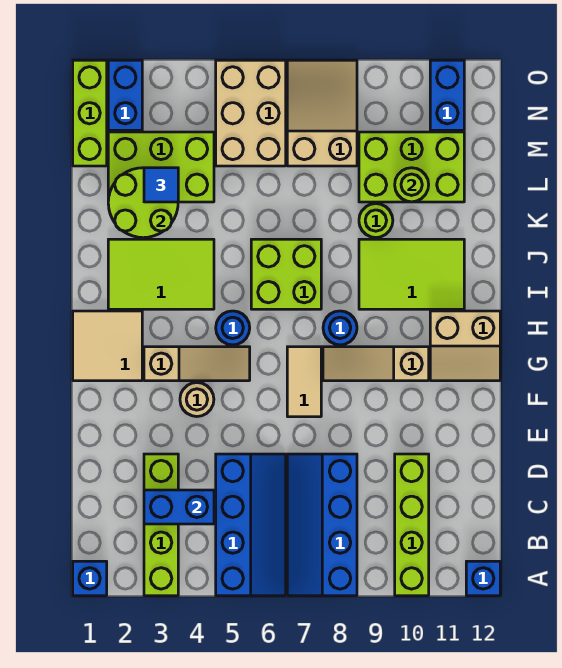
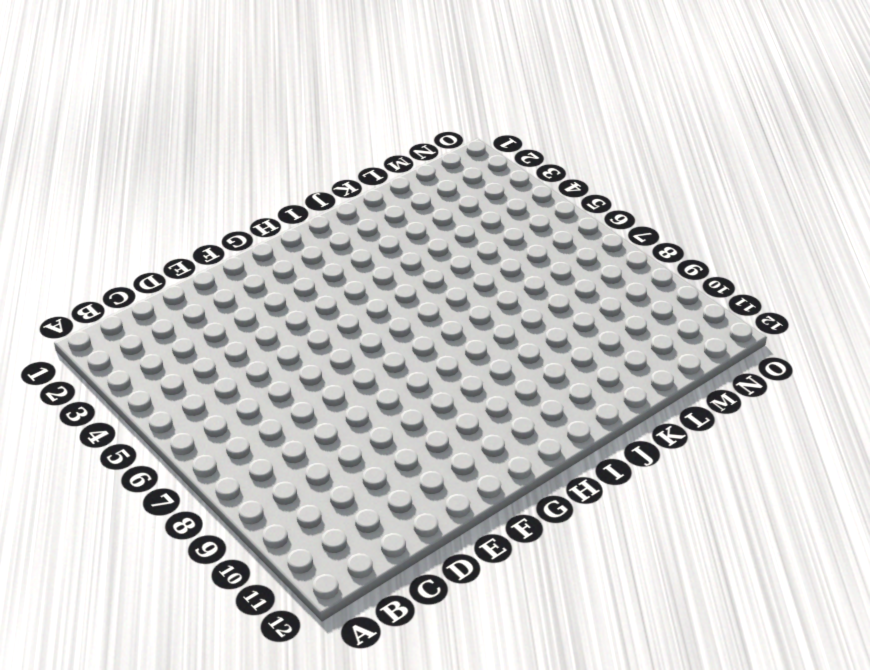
none -> blue 1x1 brick [73,561,107,596]
none -> lime 1x4 brick [144,454,178,596]
none -> blue 2x4 slope [216,454,286,596]

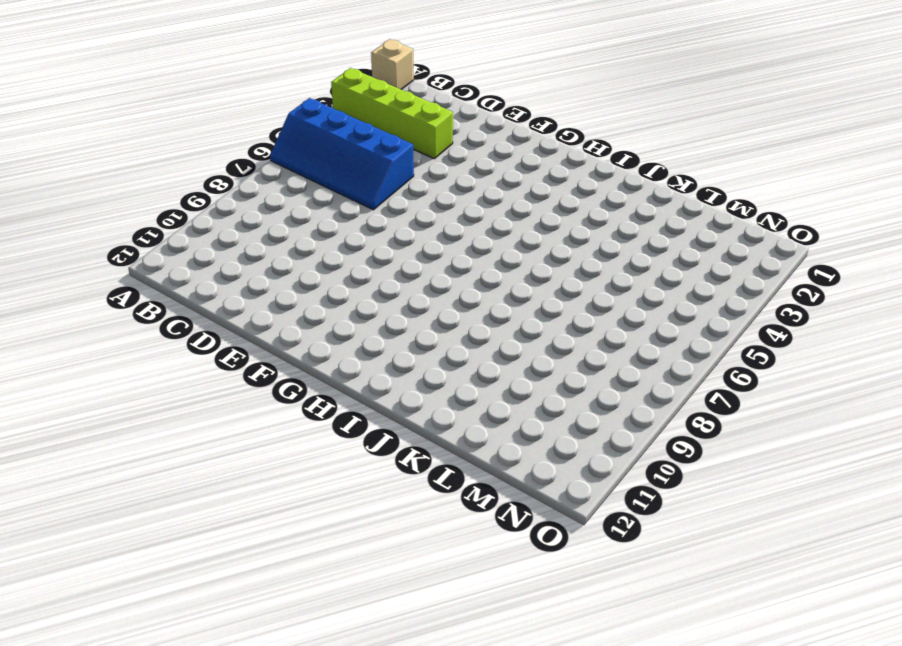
tan 1x1 brick [371,39,414,90] -> blue 1x1 brick [73,561,107,596]
none -> blue 2x4 slope [287,454,357,596]
none -> lime 1x4 brick [395,454,429,596]
none -> blue 1x1 brick [466,561,500,596]

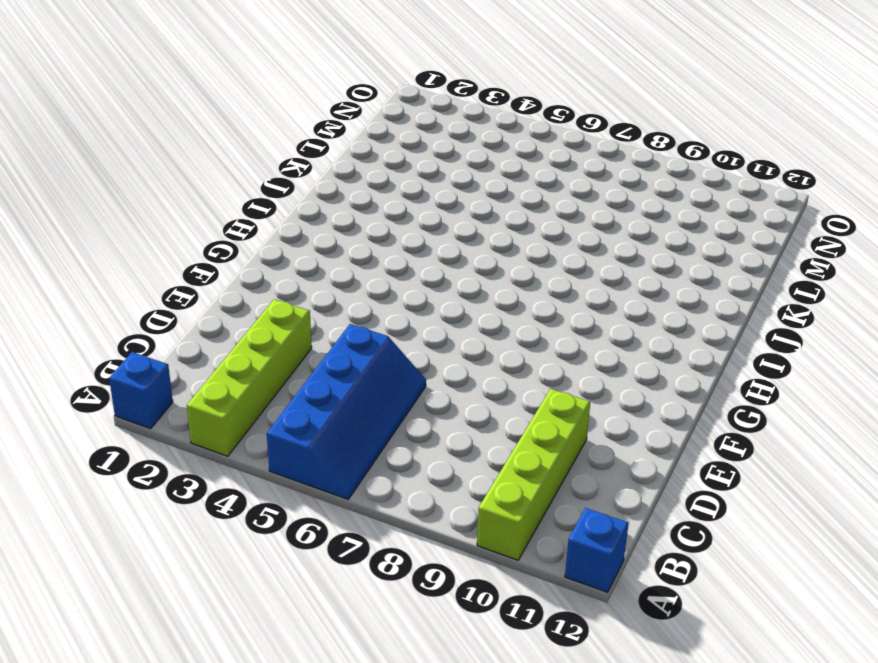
none -> blue 2x4 slope [287,454,357,596]
none -> tan 1x1 round brick [180,383,214,417]
none -> tan 1x2 tile [287,347,321,417]

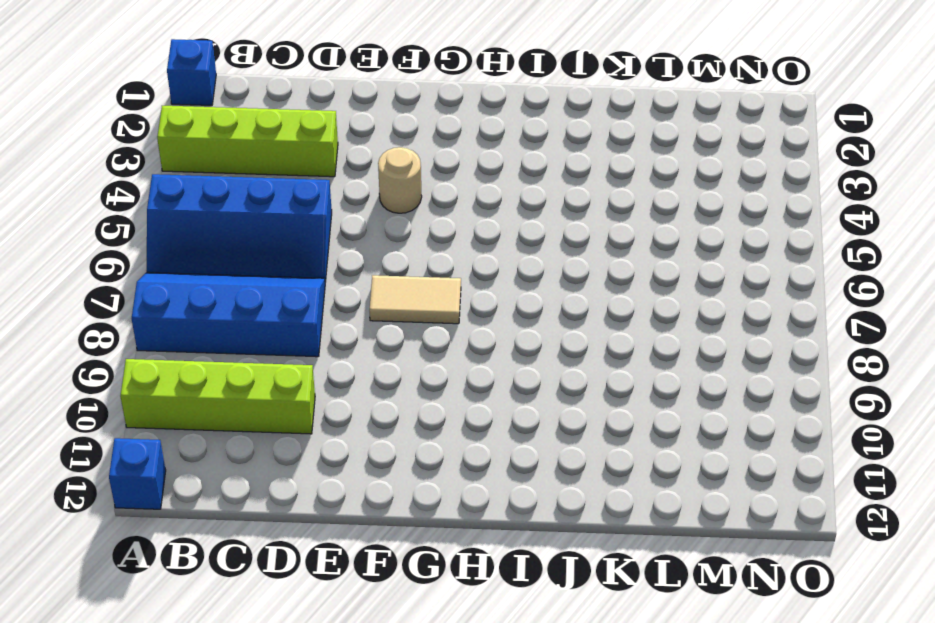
none -> tan 2x2 tile [73,311,142,381]
none -> tan 1x3 slope [144,347,250,381]
none -> tan 1x3 slope [323,347,429,381]

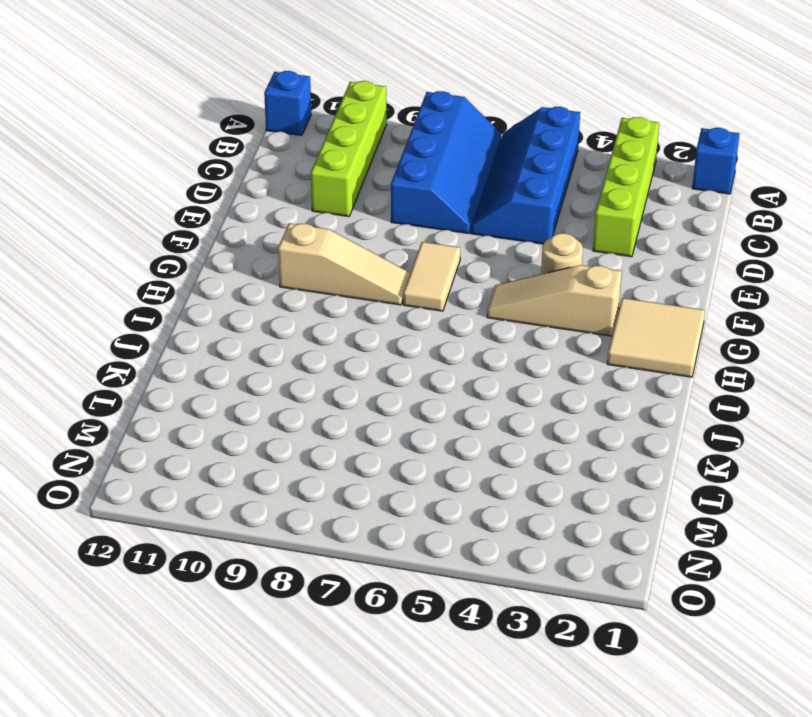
none -> tan 2x2 slope [430,311,500,381]
none -> blue 1x1 round brick [216,311,250,345]
none -> blue 1x1 round brick [323,311,357,345]

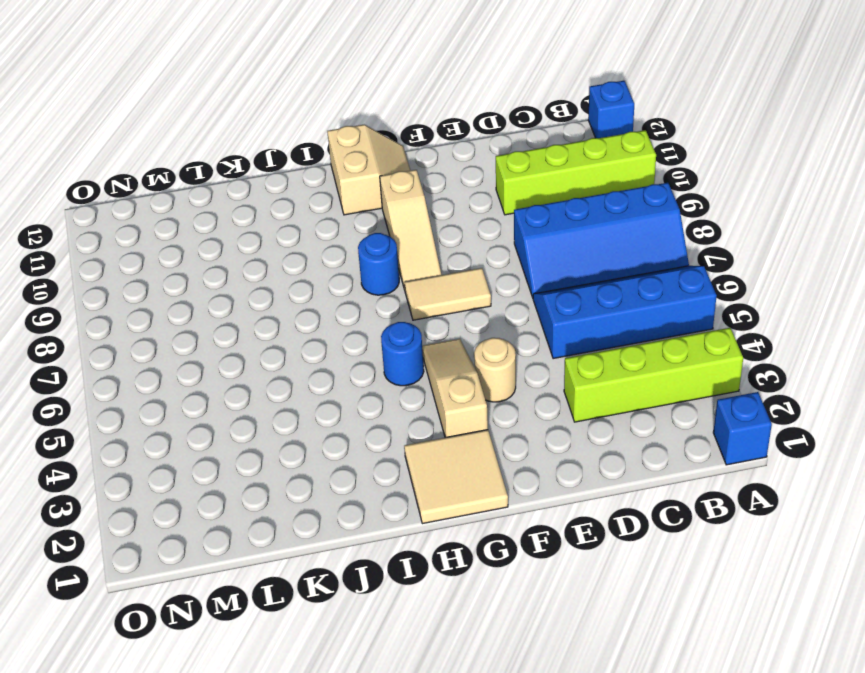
none -> lime 2x3 tile [108,239,214,309]
none -> lime 2x2 brick [251,239,321,309]
none -> lime 2x3 tile [359,239,464,309]

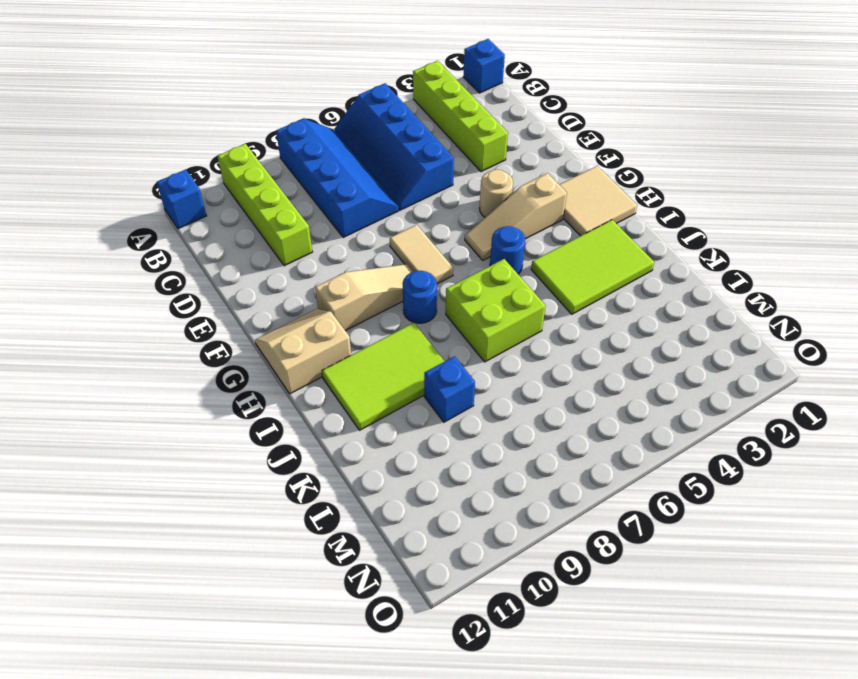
blue 1x1 brick [424,356,475,422] -> lime 1x1 round brick [359,204,393,238]
none -> lime 2x3 brick [108,132,214,202]
none -> lime 2x3 brick [359,132,464,202]
none -> lime 1x3 brick [73,60,107,166]

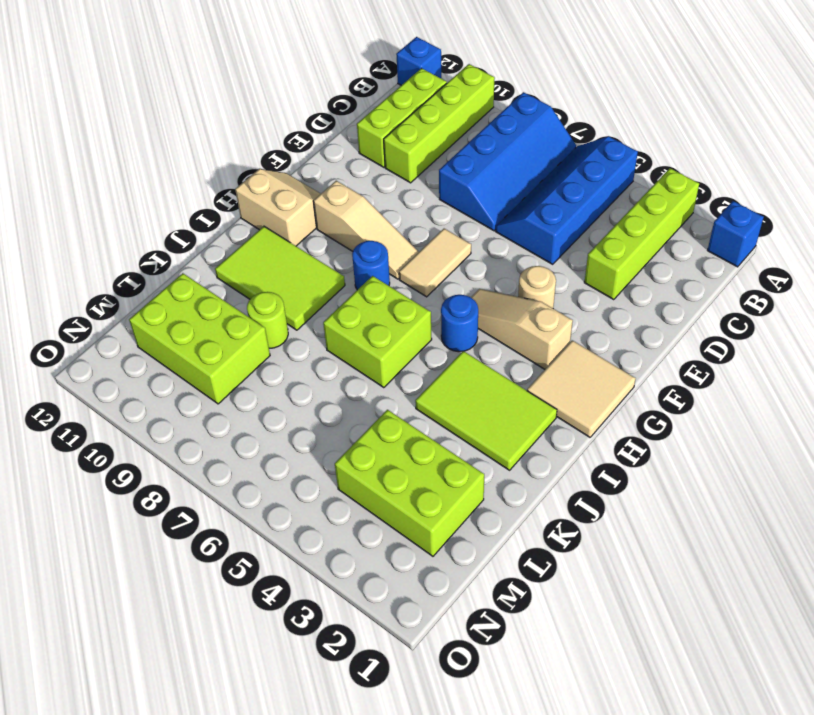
lime 1x3 brick [357,68,447,167] -> lime 1x3 brick moved to [73,60,107,166]
none -> tan 2x3 brick [216,60,286,166]
none -> tan 2x3 slope [287,60,357,166]
none -> blue 1x2 brick [108,60,142,130]

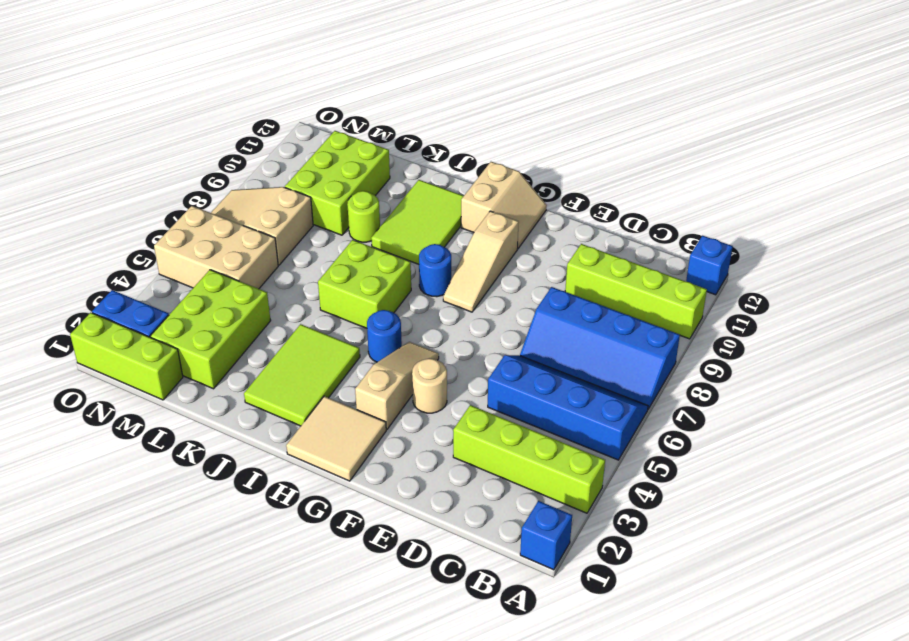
none -> tan 1x2 tile [287,347,321,417]
none -> blue 1x2 brick [430,60,464,130]
none -> blue 1x2 brick [144,490,214,524]

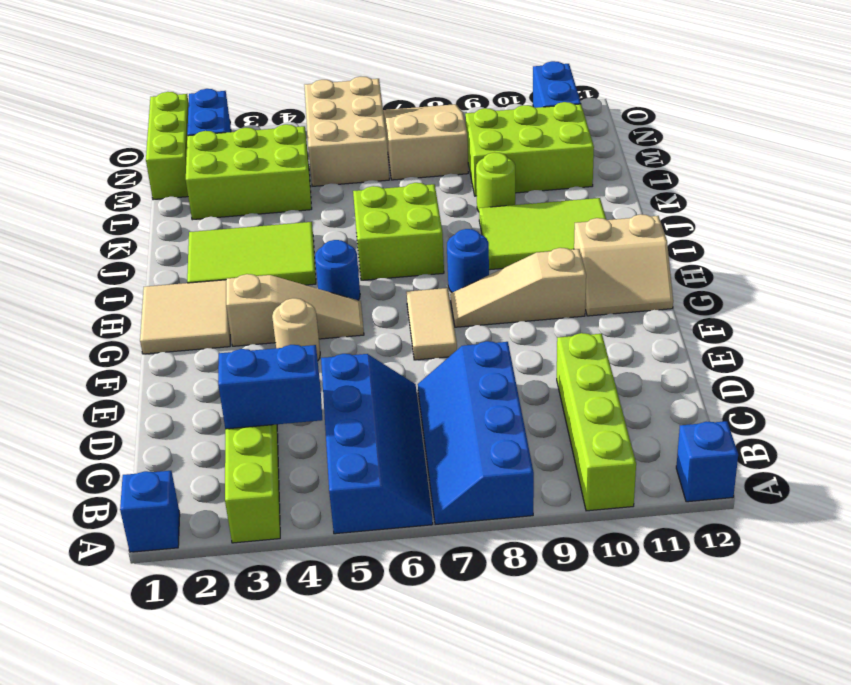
none -> lime 2x2 round brick [108,168,178,238]
none -> lime 1x1 round brick [395,168,429,202]
none -> blue 1x1 tile [144,168,178,202]

